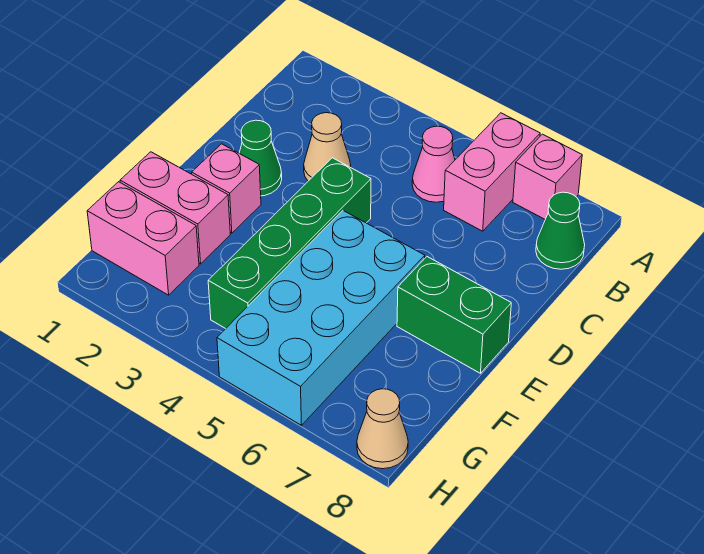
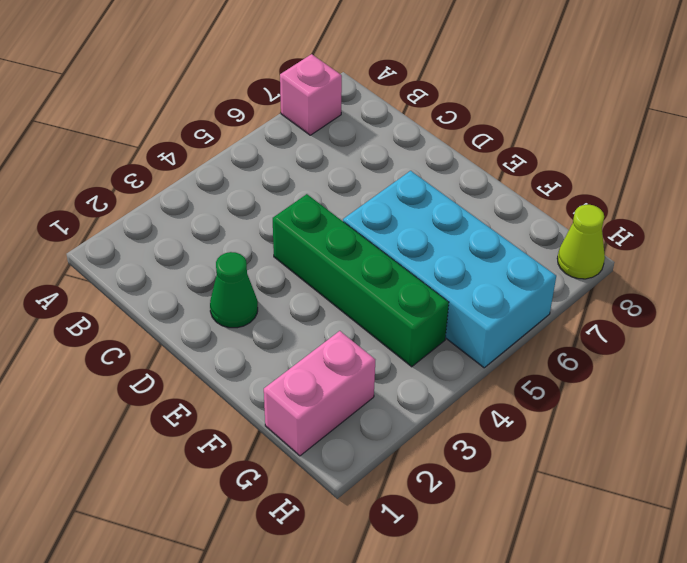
lime 1x1 cone [557,205,605,279] -> tan 1x1 cone [357,389,408,469]
none -> pink 1x2 brick [444,113,540,231]
none -> pink 1x1 cone [412,126,455,202]
none -> green 1x1 cone [536,192,585,269]

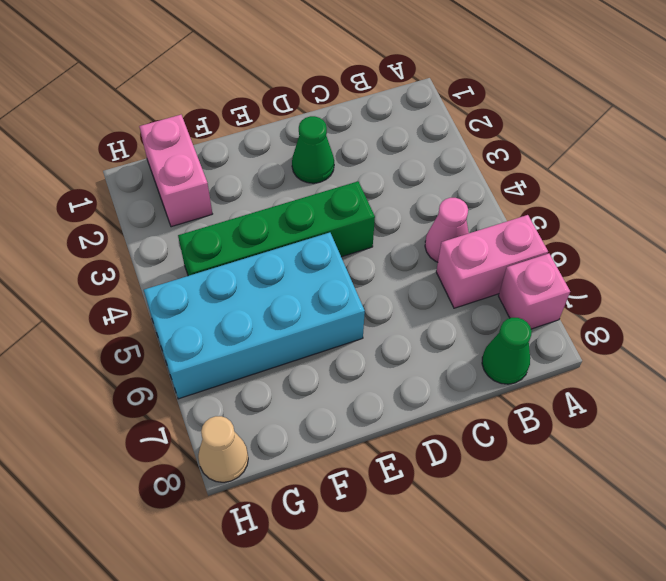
none -> tan 1x1 cone [304,113,351,181]
none -> pink 1x1 brick [192,144,261,233]
none -> green 1x2 brick [397,257,511,373]

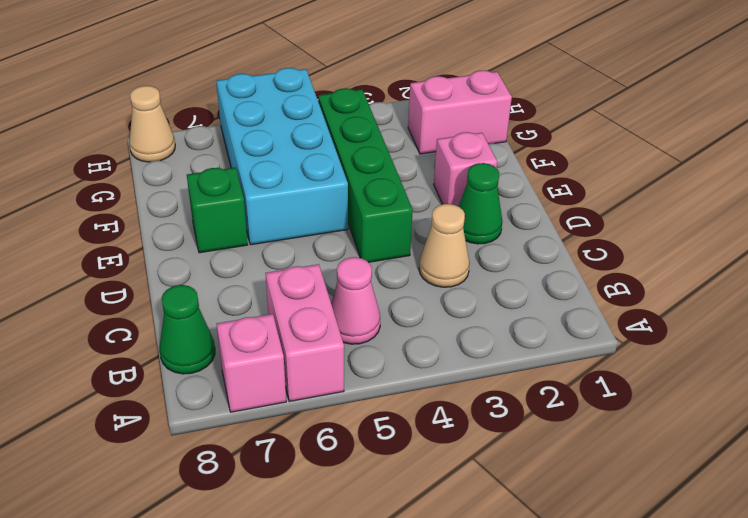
green 1x1 brick [187,168,248,253] -> green 1x2 brick [397,257,511,373]
none -> pink 1x2 brick [120,152,230,264]

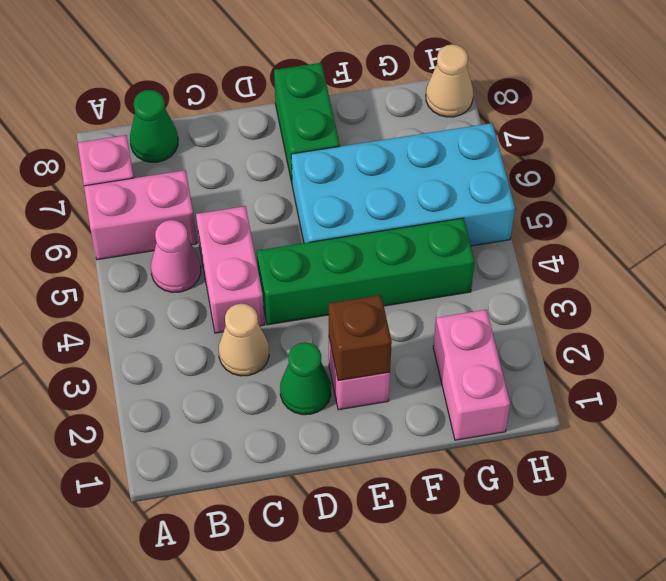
pink 1x2 brick [196,206,264,333] -> pink 1x2 brick moved to [120,152,230,264]
brown 1x1 brick [329,295,392,381] -> none

